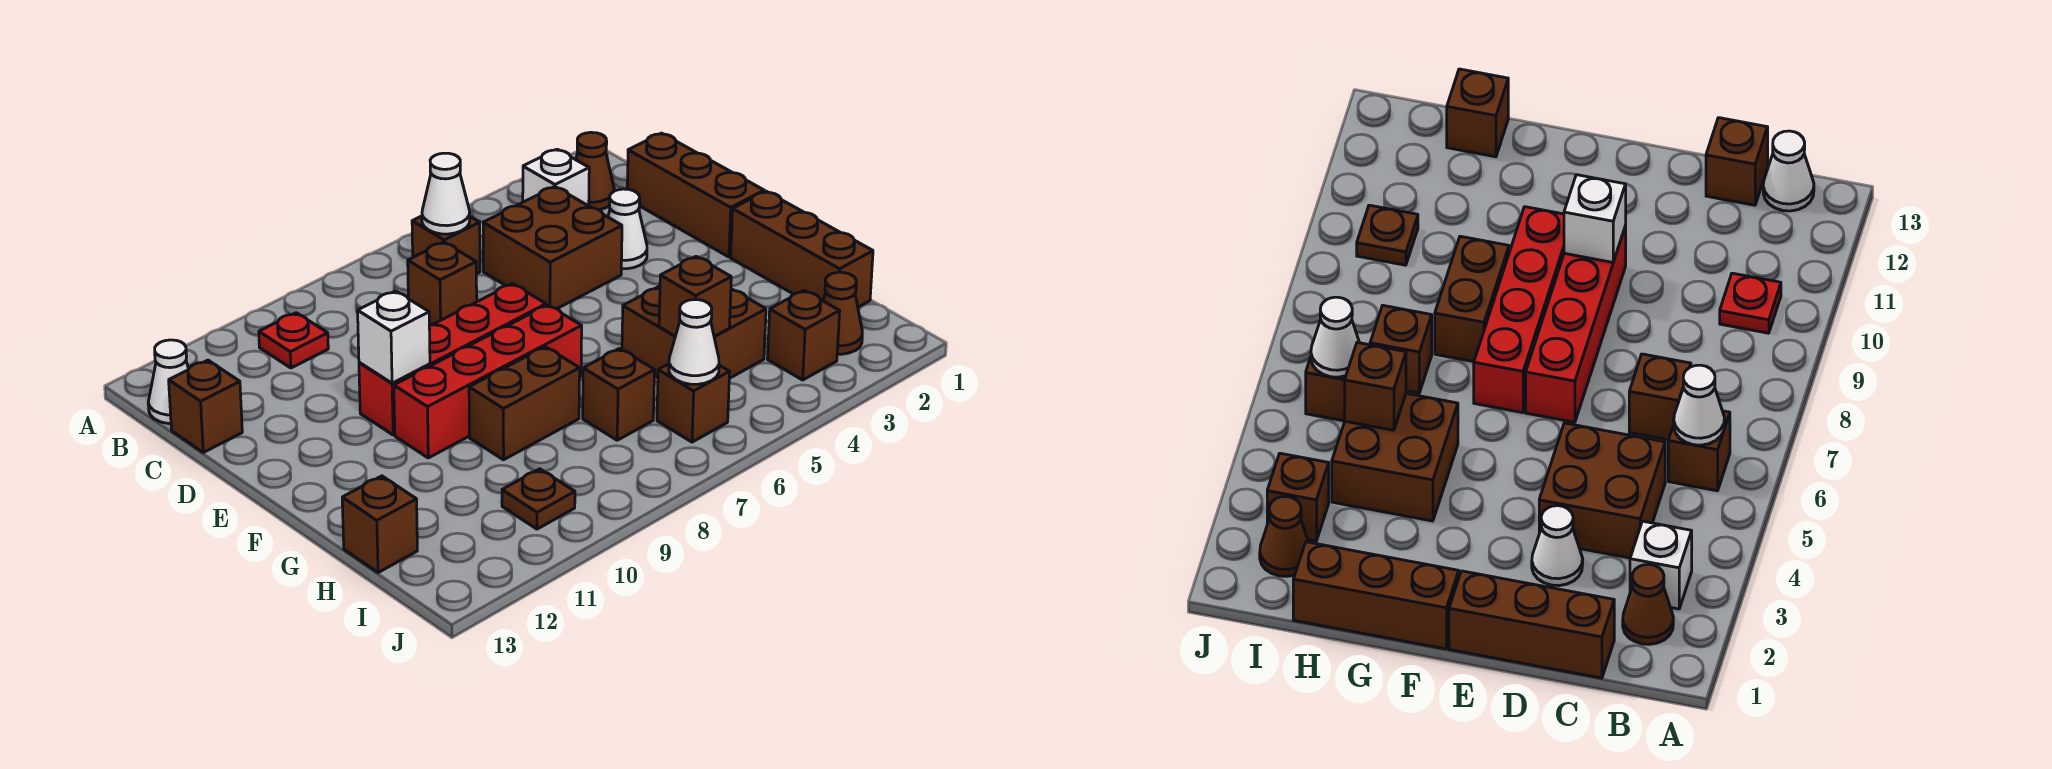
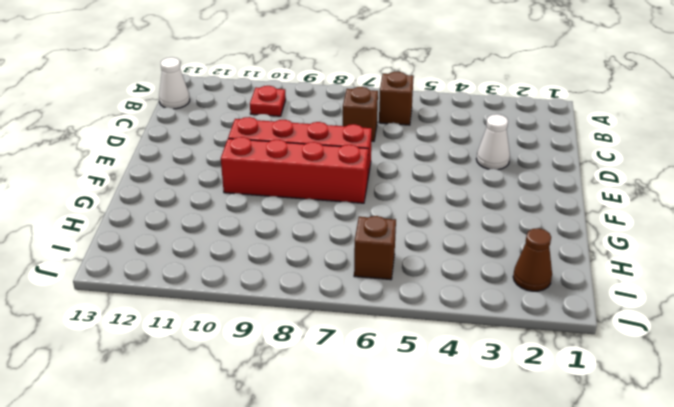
none -> brown 1x1 cone [576,132,614,210]
none -> white 1x1 brick [523,149,589,206]
none -> brown 1x3 brick [627,133,764,257]

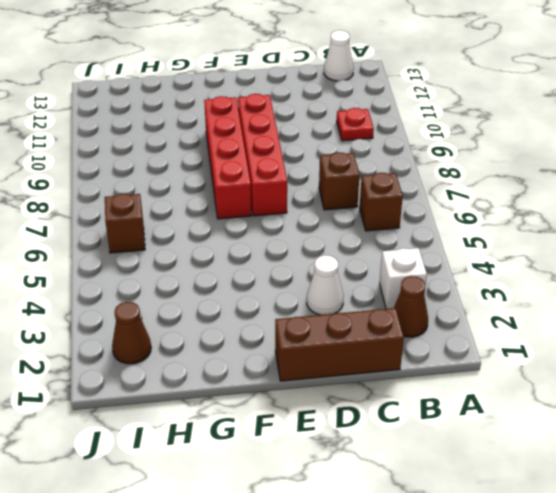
none -> brown 2x2 brick [483,187,622,309]
none -> brown 1x1 brick [169,360,242,452]
none -> brown 1x3 brick [731,191,873,307]

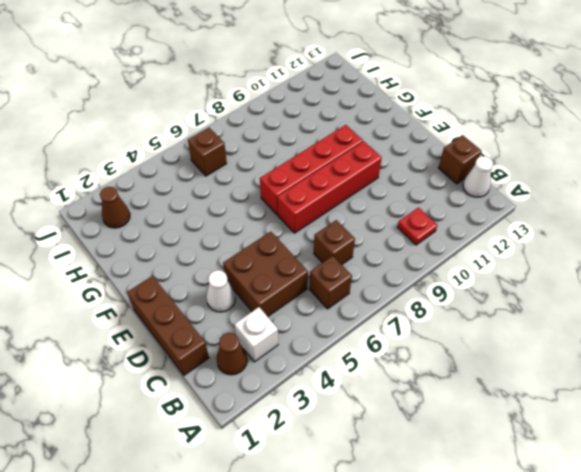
none -> brown 1x3 brick [731,191,873,307]
none -> brown 2x2 brick [622,286,766,378]
none -> brown 1x2 brick [469,347,580,460]

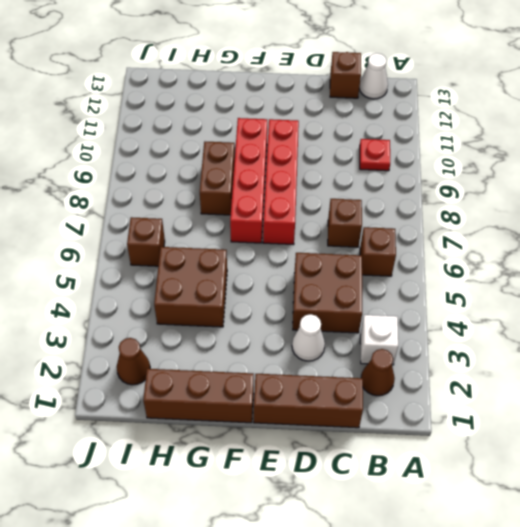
none -> brown 1x1 brick [583,348,655,440]
none -> brown 1x1 brick [342,476,417,573]
none -> brown 1x1 brick [767,290,840,380]

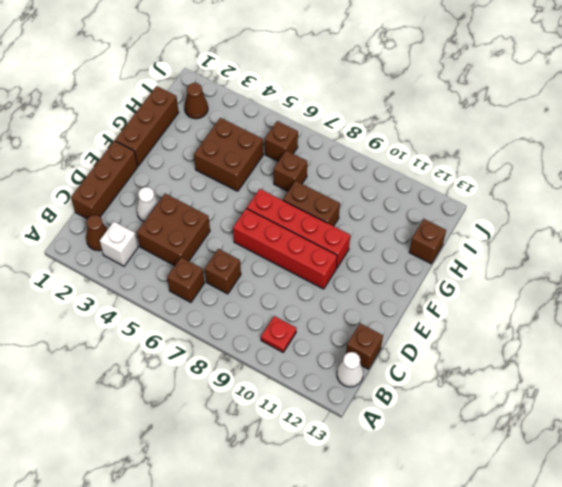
none -> brown 1x1 brick [767,290,840,380]
none -> brown 1x1 plate [502,469,575,529]
none -> white 1x1 cone [422,153,470,234]

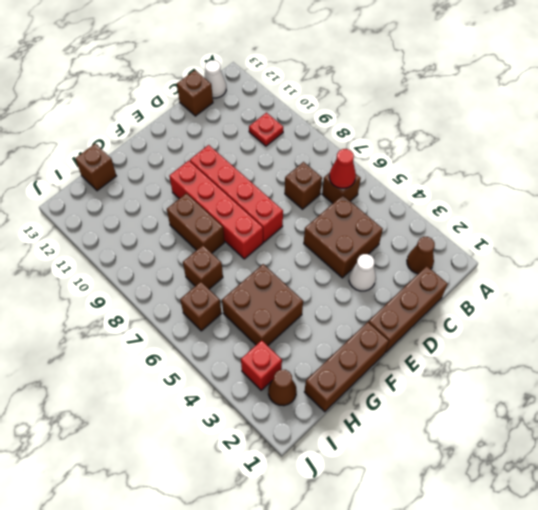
red 1x1 cone [329,149,356,188] -> white 1x1 cone [422,153,470,234]
red 1x1 brick [241,340,282,390] -> brown 1x1 brick [767,290,840,380]
none -> white 1x1 brick [523,149,589,206]
none -> brown 1x1 plate [502,469,575,529]
none -> white 1x1 brick [358,291,430,383]

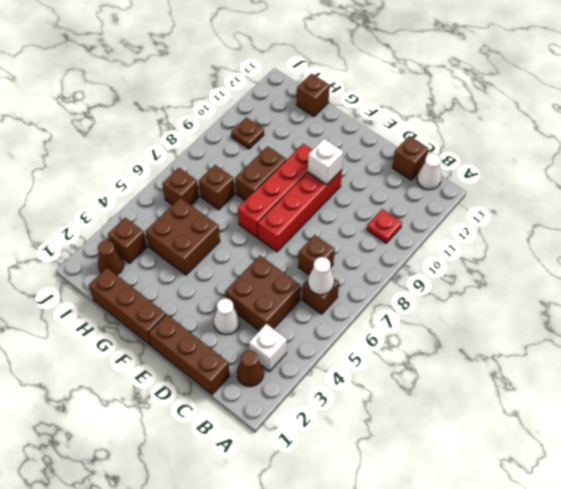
none -> brown 1x1 brick [659,257,731,336]
none -> white 1x1 cone [669,300,719,384]

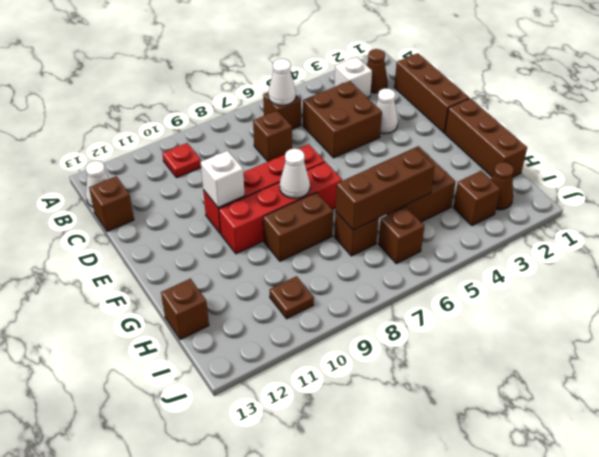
white 1x1 cone [280,148,310,198] -> white 1x1 cone moved to [669,300,719,384]
brown 1x3 brick [336,148,435,230] -> brown 1x1 brick [659,257,731,336]

